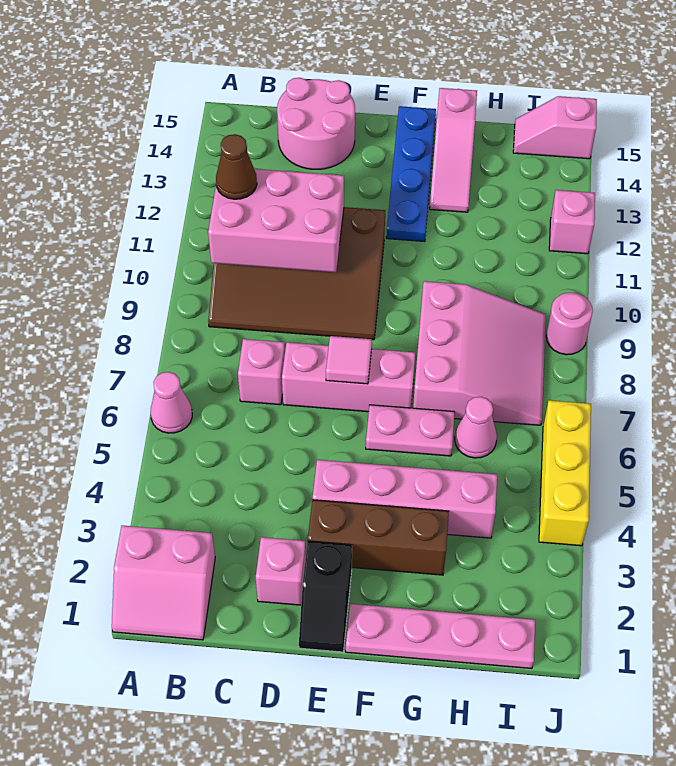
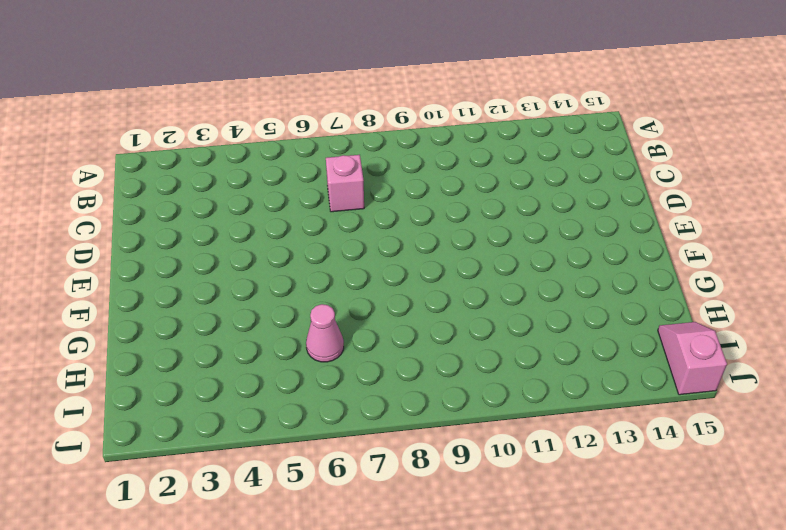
none -> pink 2x2 slope [112,525,215,640]
none -> pink 1x1 cone [151,372,192,433]
none -> brown 3x4 slope [208,207,385,340]

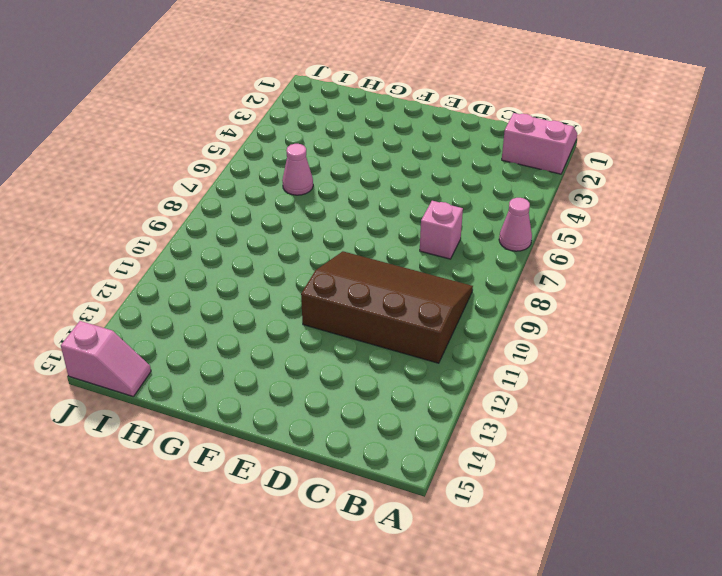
none -> pink 2x2 round brick [277,78,355,169]
none -> pink 1x1 brick [256,537,306,605]
none -> pink 1x3 brick [282,342,415,412]

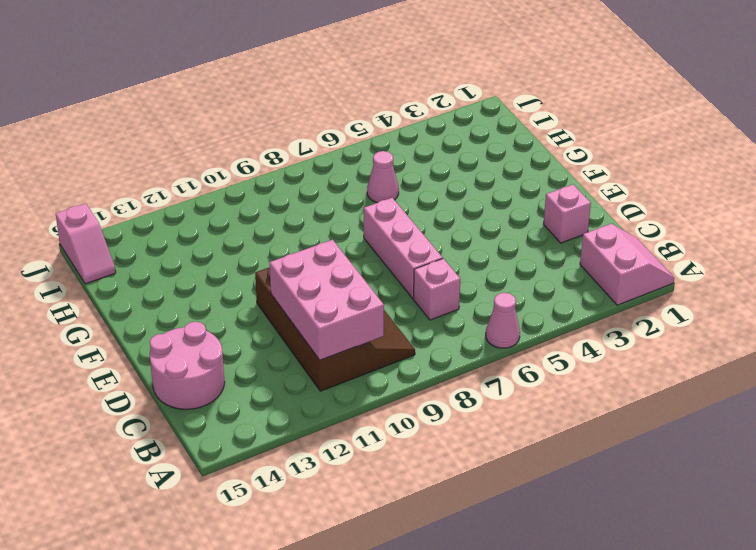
none -> black 1x2 slope [299,541,352,652]
none -> brown 1x3 brick [308,500,449,575]
none -> pink 1x4 brick [312,460,497,538]

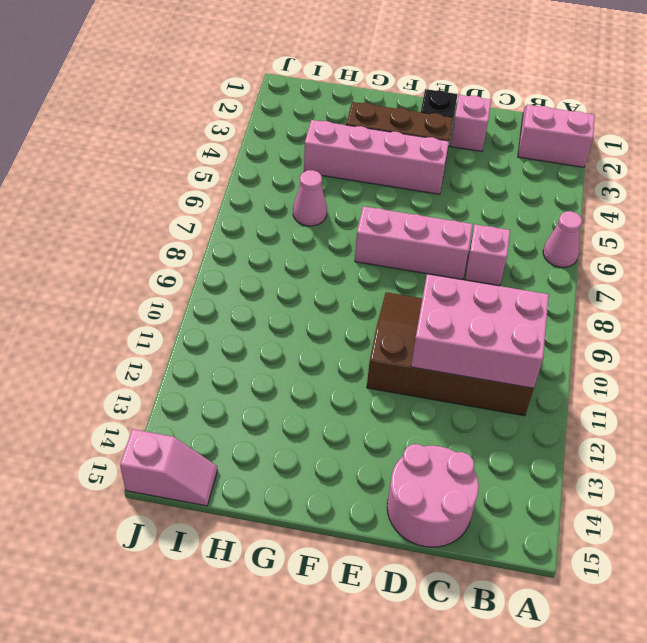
none -> pink 1x4 plate [346,604,535,669]
none -> pink 1x2 plate [366,405,455,456]
none -> blue 1x4 plate [386,106,436,241]

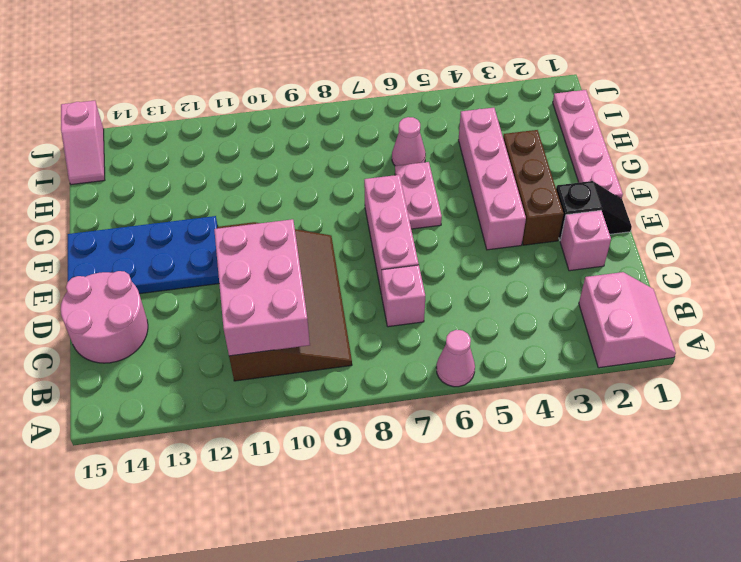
blue 2x4 plate [68,216,219,294] -> blue 1x4 plate [386,106,436,241]
none -> pink 3x3 slope [413,281,546,425]
none -> pink 1x3 slope [430,88,477,212]
none -> yellow 1x3 brick [539,400,591,546]

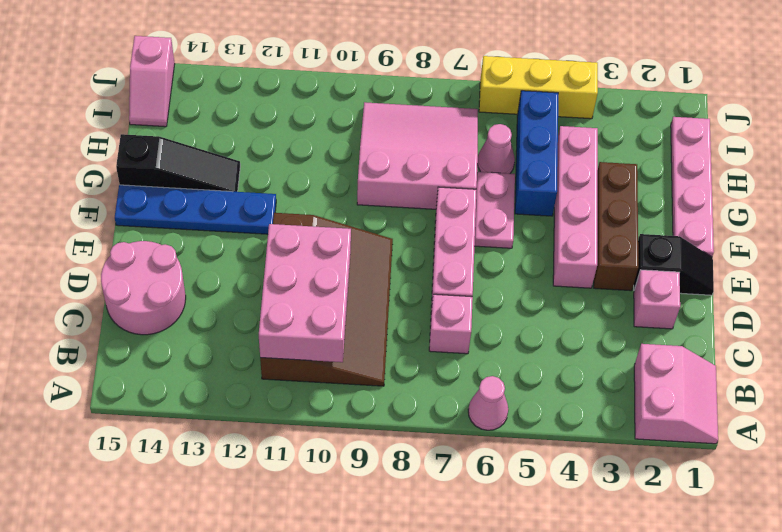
blue 1x3 brick [515,91,558,216] -> none
black 1x3 slope [116,134,240,192] -> pink 1x3 slope [430,88,477,212]
none -> pink 1x1 round brick [546,293,593,355]
none -> pink 1x1 brick [549,190,595,254]
none -> pink 1x1 tile [326,336,372,384]

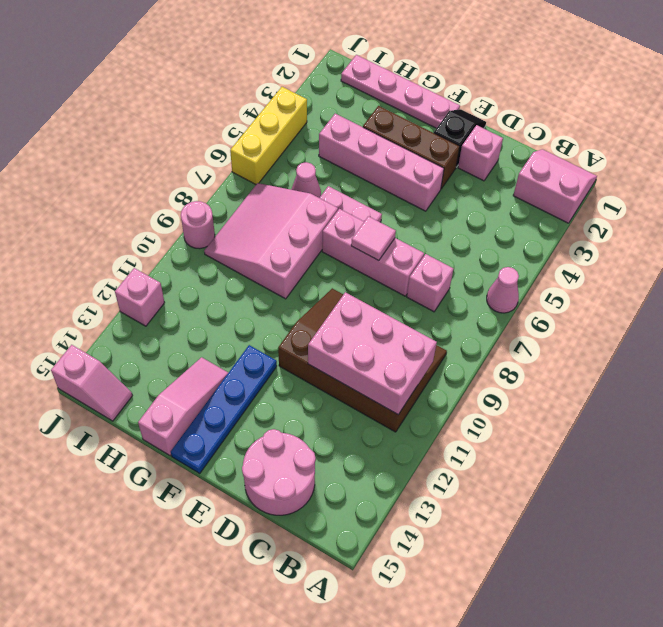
none -> brown 1x1 cone [216,134,257,199]

